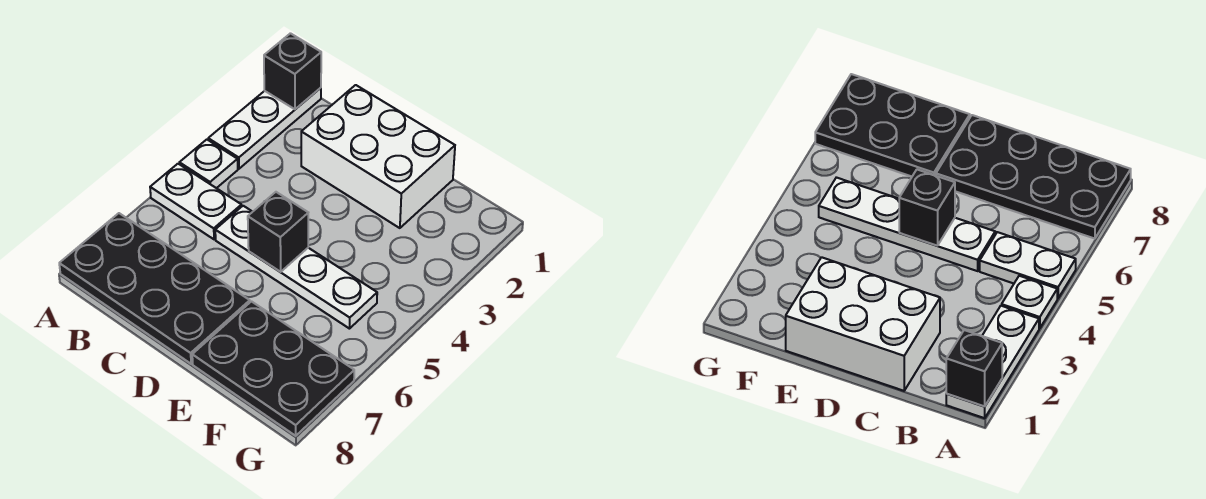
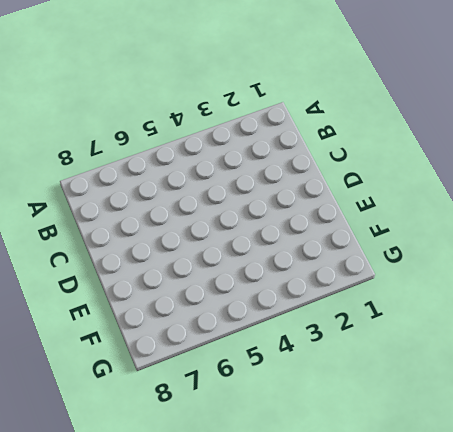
none -> white 1x3 plate [208,88,321,169]
none -> white 1x1 plate [179,140,238,188]

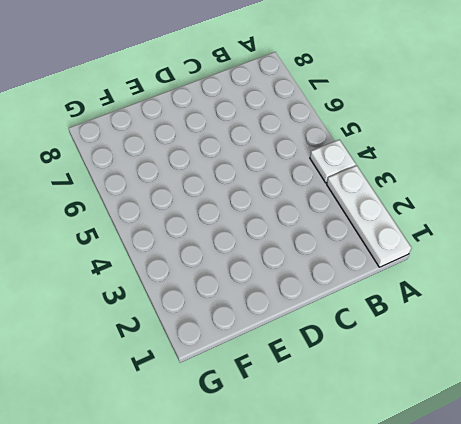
none -> white 1x2 plate [150,164,242,239]
none -> black 2x4 plate [59,213,250,364]

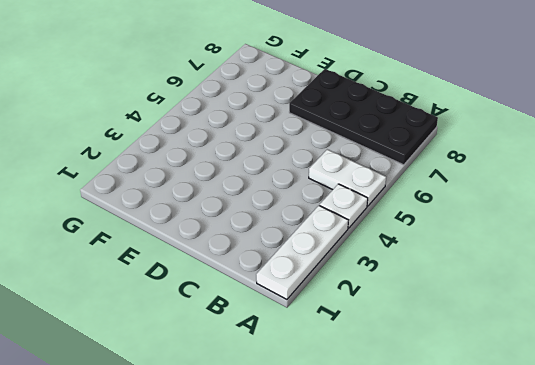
none -> white 2x3 brick [301,85,455,228]
none -> white 1x4 plate [215,206,377,329]

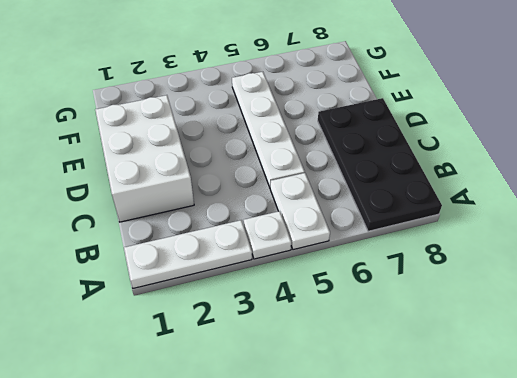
none -> black 2x3 plate [192,302,354,436]
none -> black 1x1 brick [264,33,321,109]

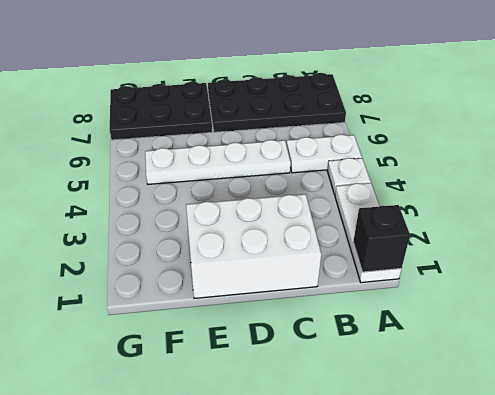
none -> black 1x1 brick [248,192,308,272]

